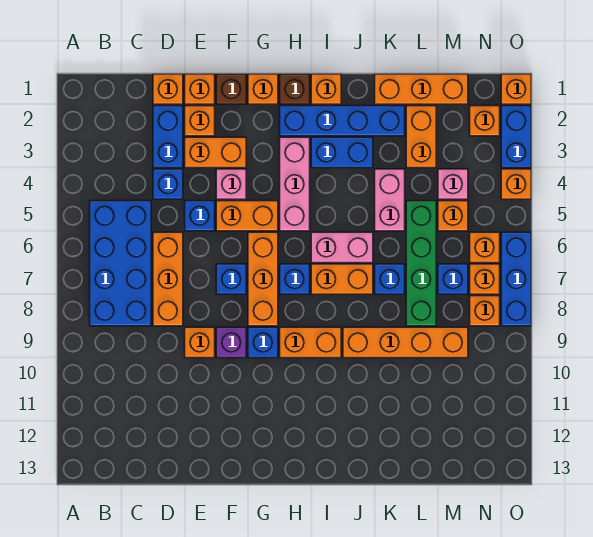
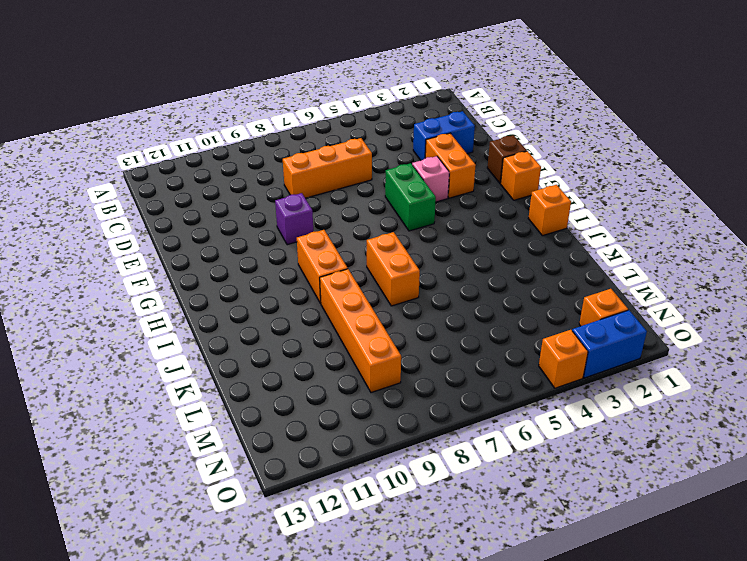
green 1x2 brick [385,163,436,231] -> orange 1x2 brick [216,201,278,231]
none -> blue 2x4 brick [90,201,151,326]
none -> orange 1x1 brick [153,74,183,104]
none -> blue 1x1 brick [153,169,183,199]
none -> orange 1x1 brick [185,74,215,104]

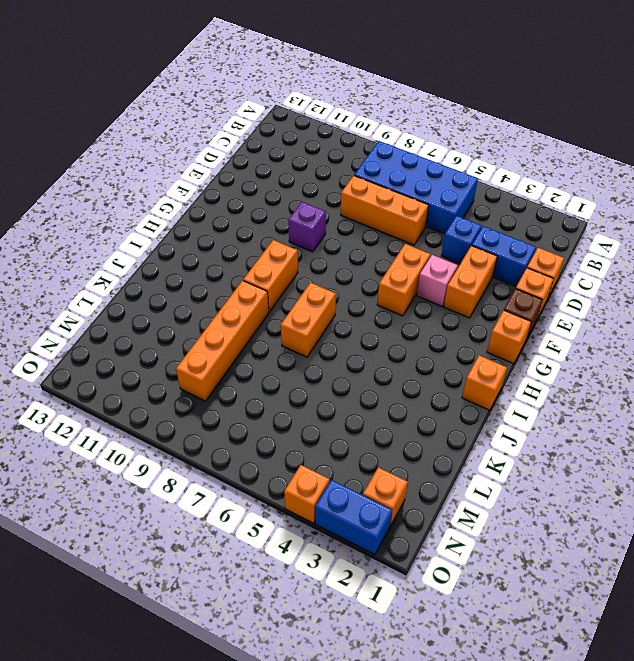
none -> orange 1x1 brick [185,106,215,136]
none -> blue 1x1 brick [185,201,215,231]
none -> orange 1x1 brick [185,327,215,358]
none -> blue 1x1 brick [216,264,246,294]

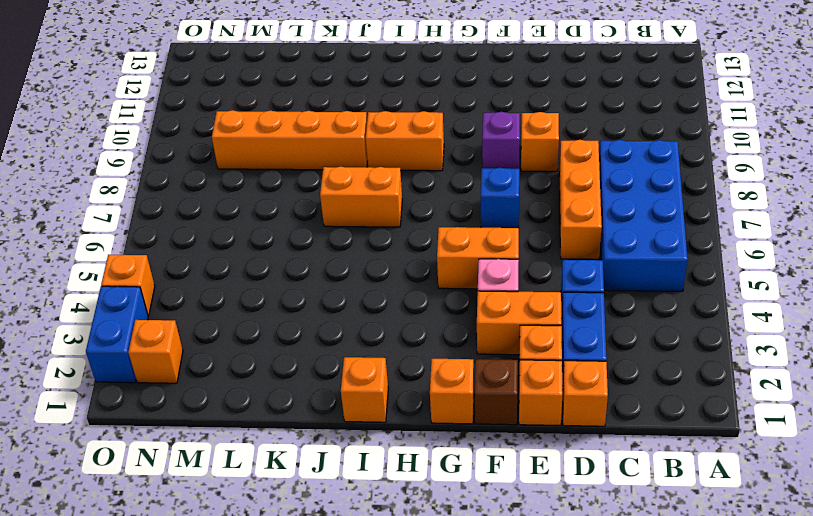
none -> blue 1x1 brick [185,201,215,231]
none -> orange 1x3 brick [248,232,278,326]
none -> blue 1x1 brick [248,327,278,358]
none -> brown 1x1 brick [280,74,310,104]

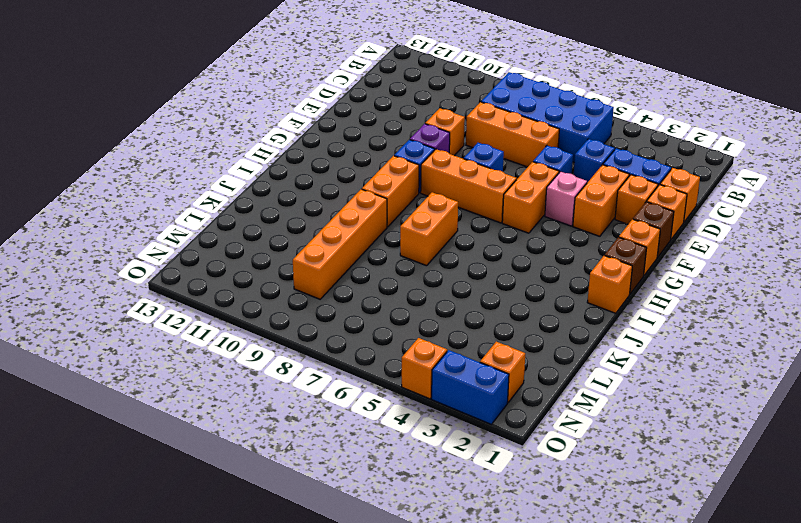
none -> blue 1x4 brick [280,106,405,136]
none -> pink 1x3 brick [280,137,310,231]
none -> blue 1x1 brick [280,264,310,294]
none -> blue 1x2 brick [311,137,373,168]

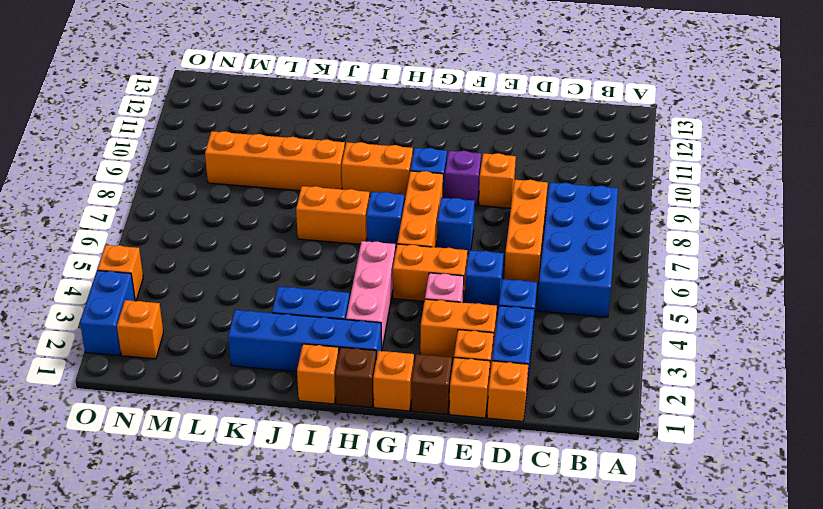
none -> pink 1x2 brick [311,232,373,263]
none -> orange 1x3 brick [375,74,468,104]
none -> pink 1x2 brick [375,169,405,231]
none -> blue 1x1 brick [375,264,405,294]

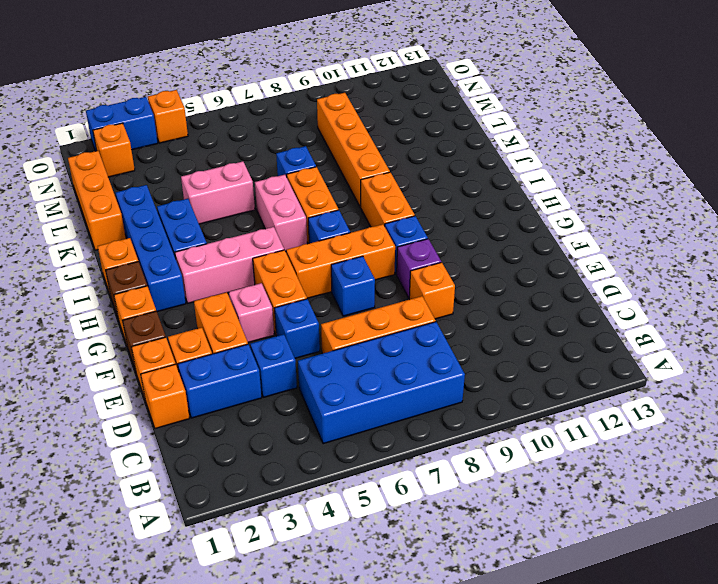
none -> orange 1x2 brick [406,106,436,168]
none -> green 1x4 brick [406,201,436,326]
none -> pink 1x1 brick [438,169,468,199]
none -> orange 1x1 brick [438,201,468,231]

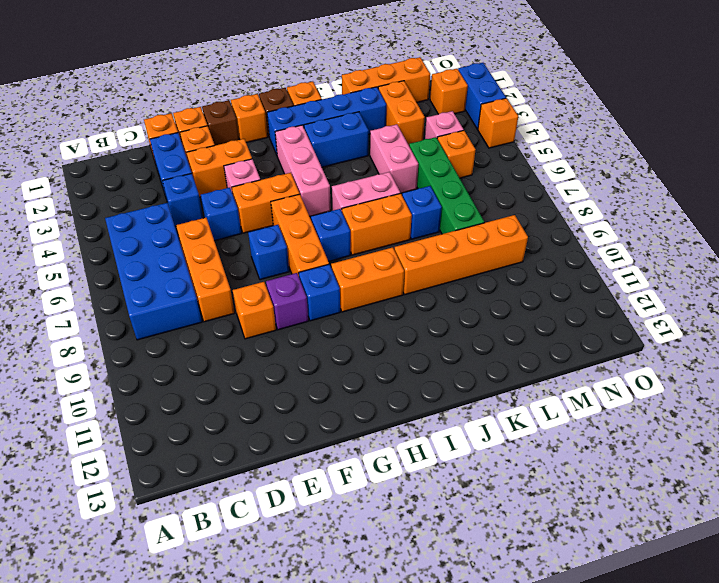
none -> blue 1x1 brick [438,264,468,294]
none -> orange 1x1 brick [470,232,500,263]
none -> orange 1x1 brick [470,264,500,294]
none -> orange 1x1 brick [470,296,500,326]

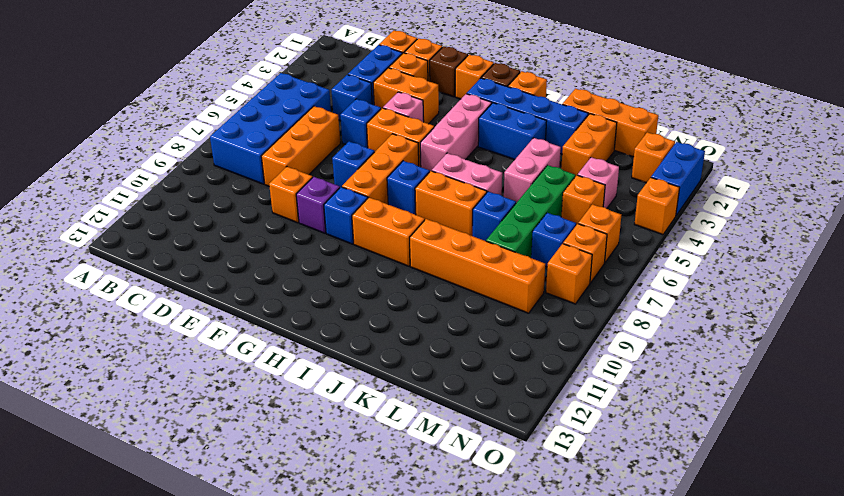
none -> orange 1x1 brick [501,74,531,104]
none -> blue 1x3 brick [501,232,531,326]

